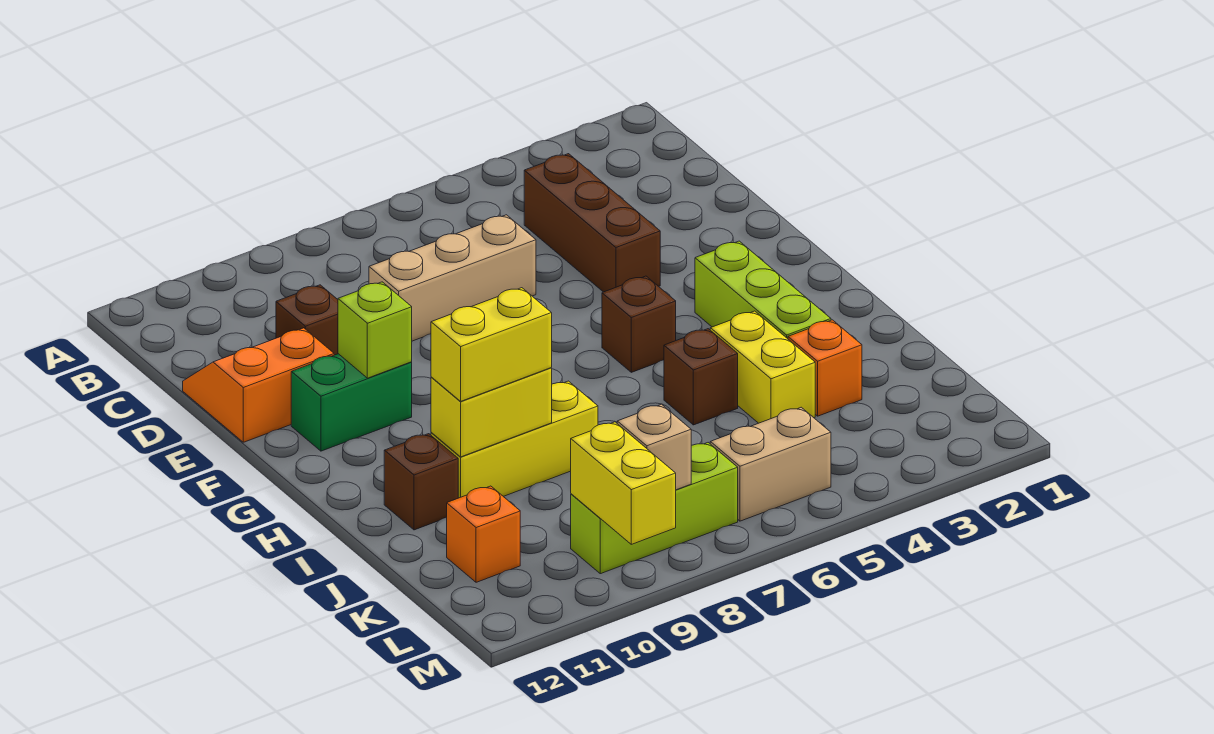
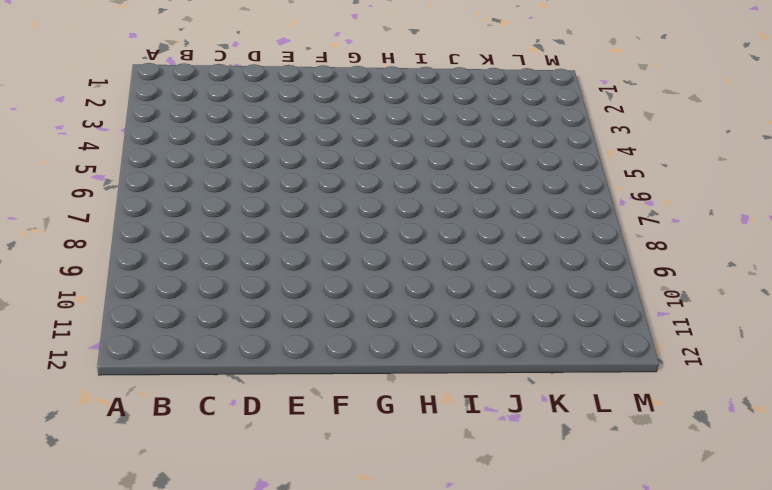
none -> brown 1x3 brick [524,154,660,292]
none -> tan 1x3 brick [369,215,536,341]
none -> brown 1x1 brick [276,285,338,355]

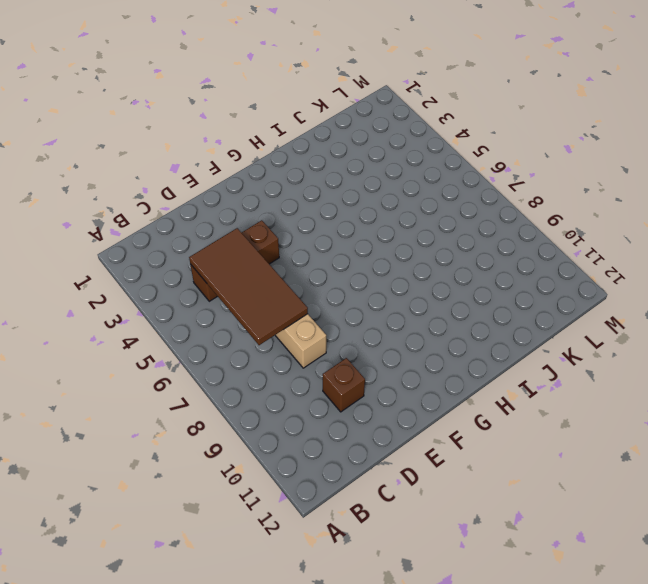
brown 2x4 tile [189,228,308,345] -> none
none -> orange 2x2 slope [183,328,334,442]
none -> green 1x2 brick [291,354,412,451]
none -> lime 1x3 brick [695,241,831,339]

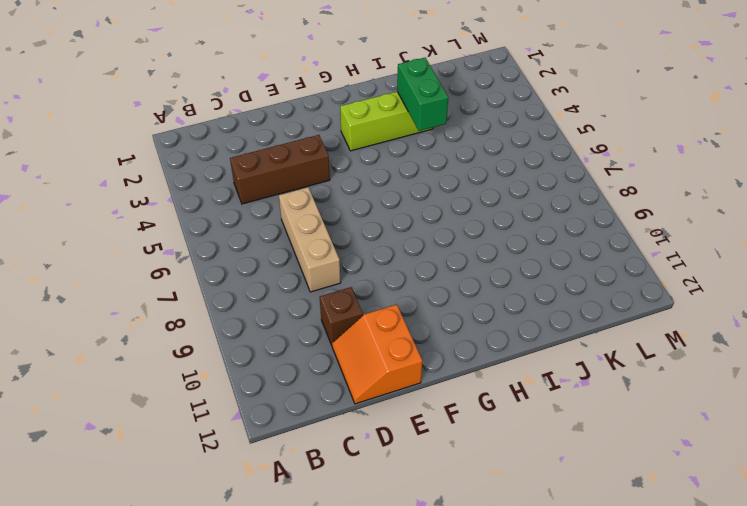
green 1x2 brick [397,58,448,131] -> green 1x2 brick moved to [291,354,412,451]
none -> brown 1x1 brick [602,276,676,372]
none -> yellow 1x2 brick [710,311,815,423]
none -> brown 1x1 brick [664,329,738,425]

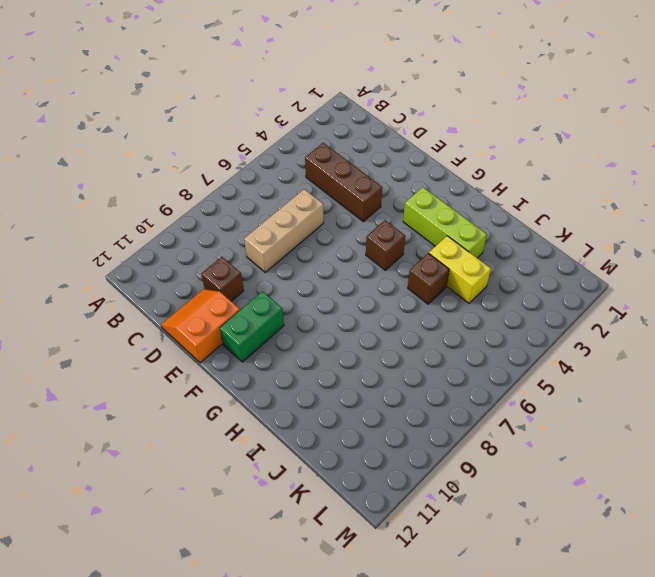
none -> yellow 1x3 brick [431,381,598,498]
none -> brown 1x1 brick [384,434,458,530]
none -> orange 1x1 brick [788,320,862,416]

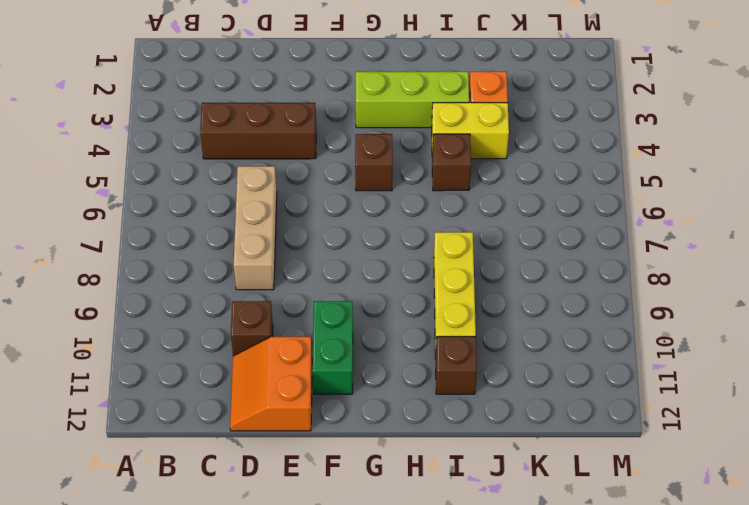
none -> orange 1x1 brick [447,486,520,582]
none -> tan 1x2 brick [710,407,831,521]
none -> lime 1x3 brick [571,443,738,574]

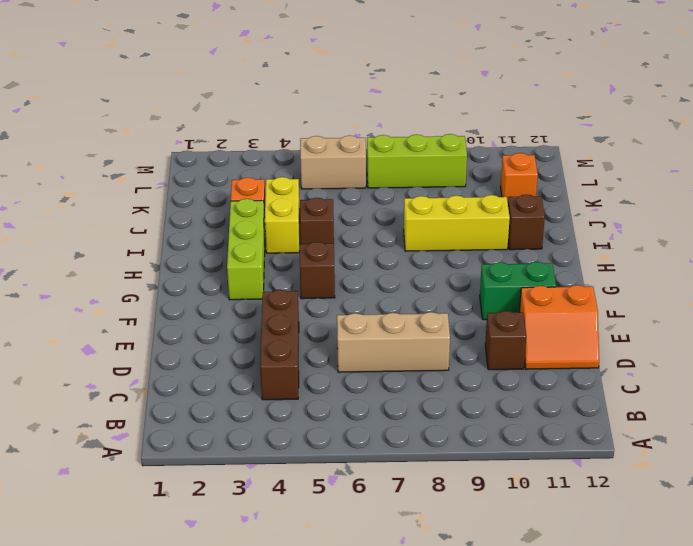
none -> lime 1x1 brick [338,282,412,378]
none -> yellow 1x2 brick [431,368,552,457]
none -> tan 1x1 brick [617,404,691,490]

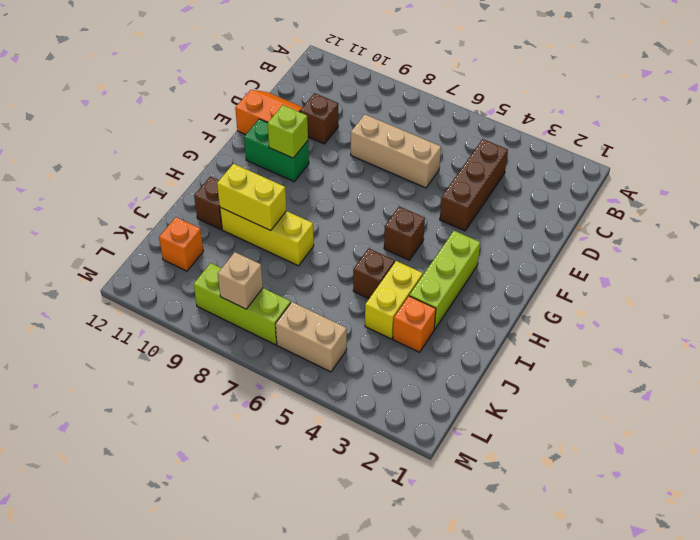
none -> yellow 1x2 brick [571,422,676,544]
none -> yellow 1x2 brick [431,288,552,402]

